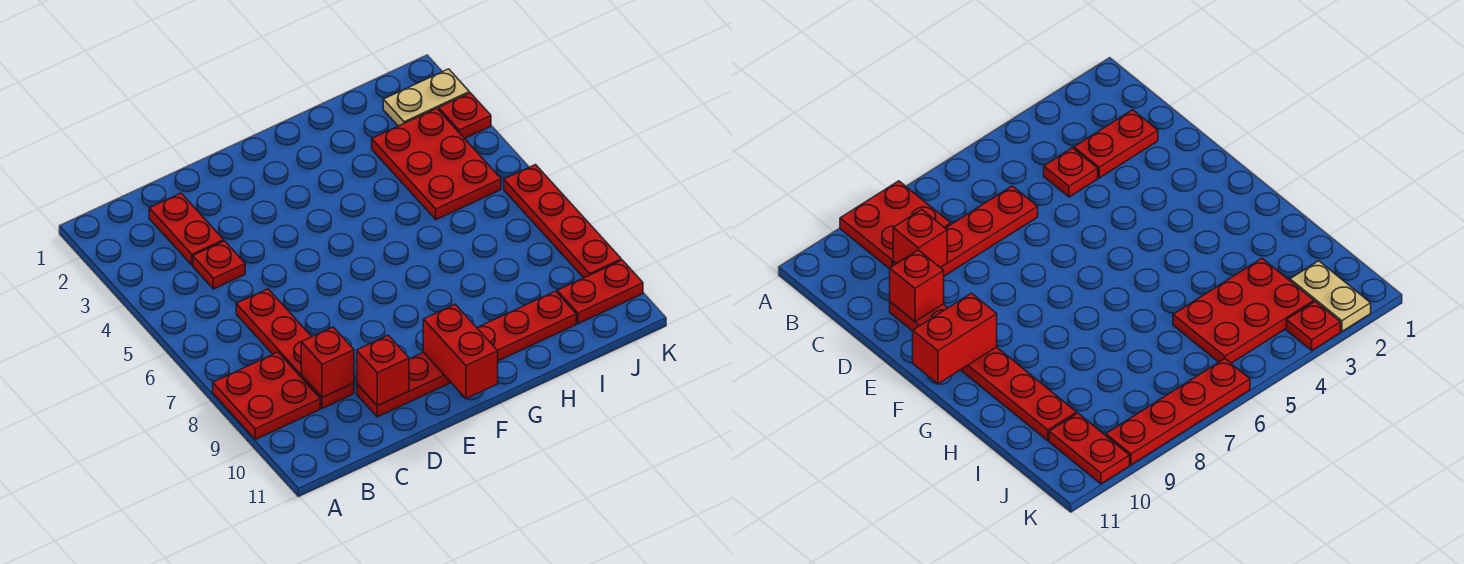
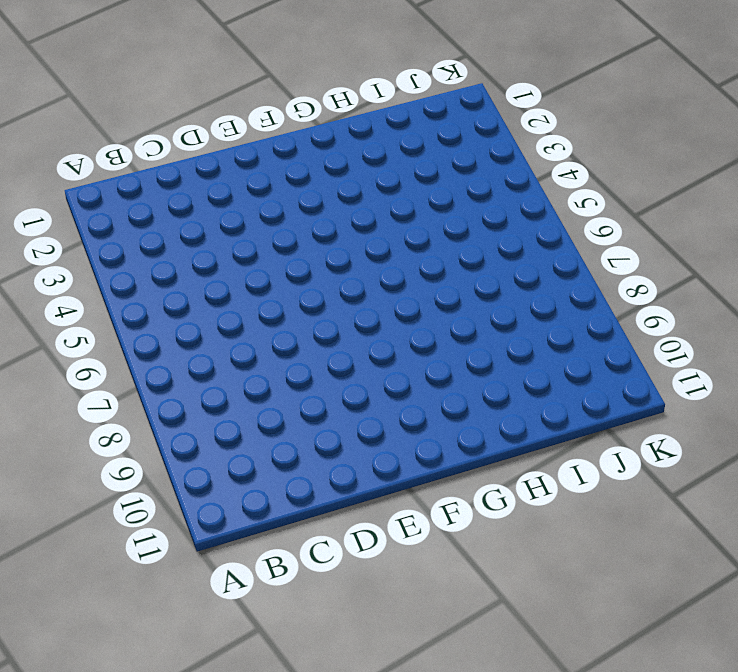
none -> red 2x2 plate [213,352,320,439]
none -> red 1x2 plate [149,193,224,265]
none -> red 1x1 plate [193,241,245,289]

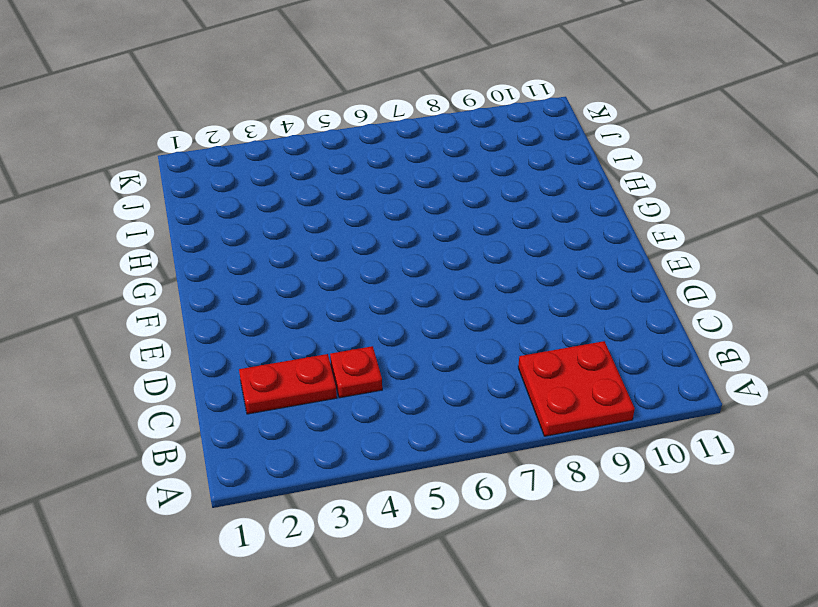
none -> red 1x4 plate [236,289,354,409]
none -> red 1x6 plate [357,291,576,417]
none -> red 2x3 plate [372,108,501,220]

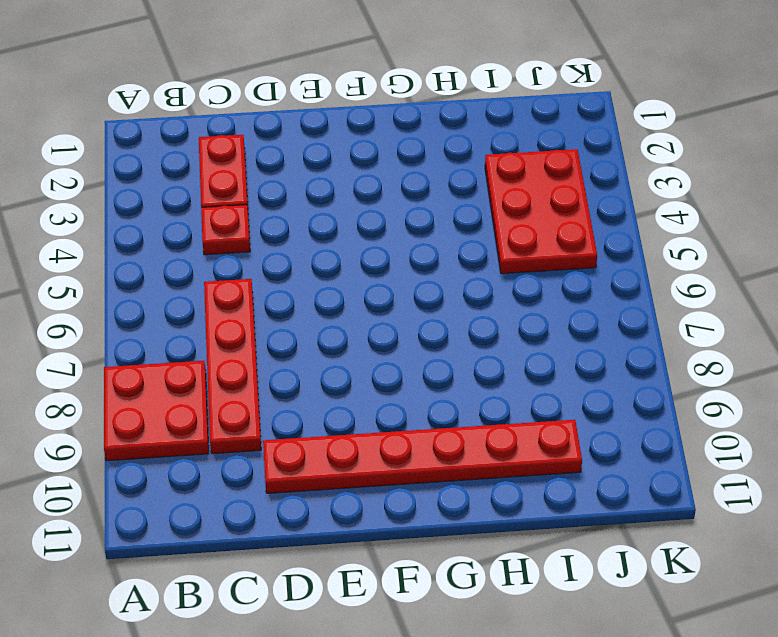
none -> tan 1x2 plate [383,69,469,126]
none -> red 1x2 plate [557,260,643,324]
none -> red 1x1 plate [439,93,491,139]

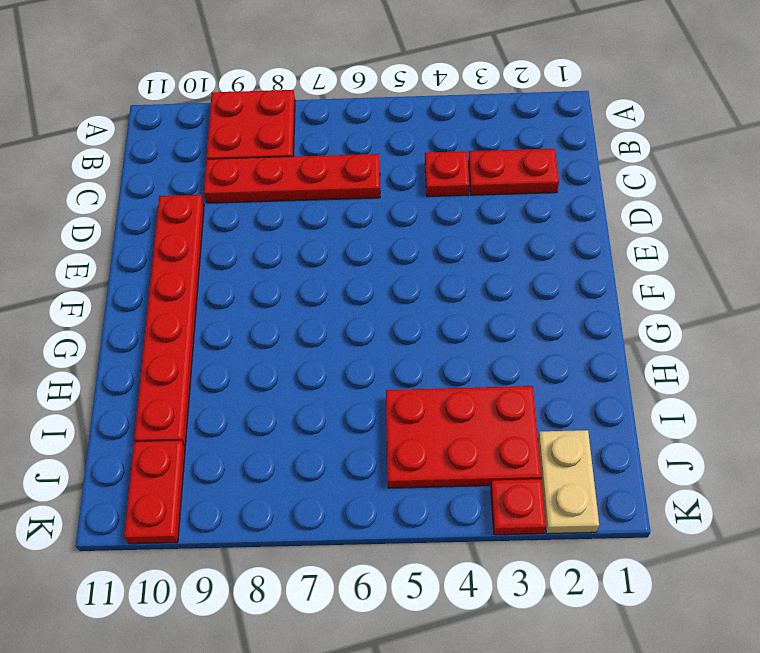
none -> red 1x4 plate [504,165,621,278]
none -> red 1x1 brick [301,327,354,398]
none -> red 1x1 brick [357,335,409,406]

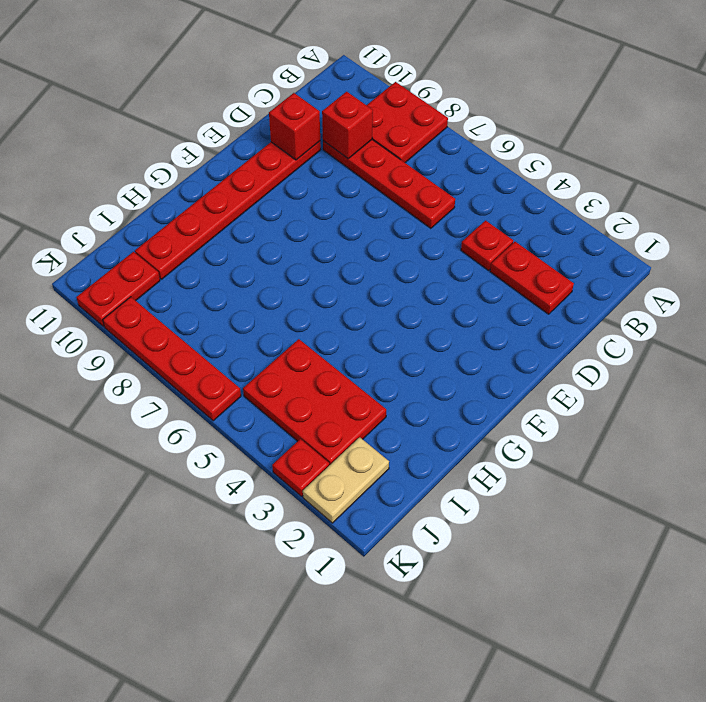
none -> red 1x2 brick [423,304,498,398]

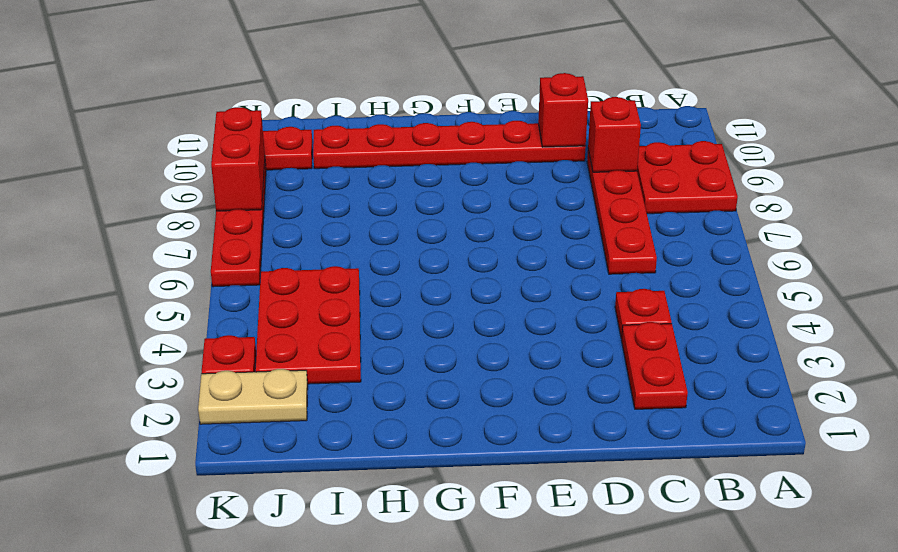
red 1x2 brick [211,107,265,211] -> red 1x2 brick moved to [423,304,498,398]

